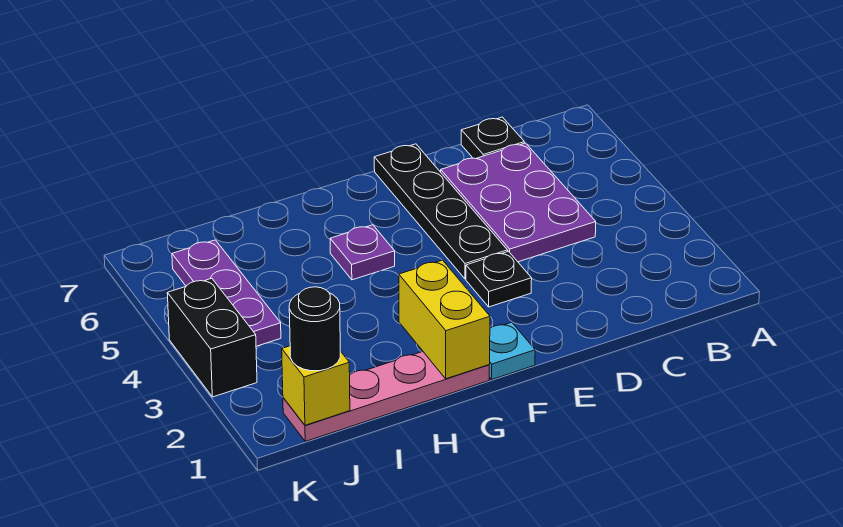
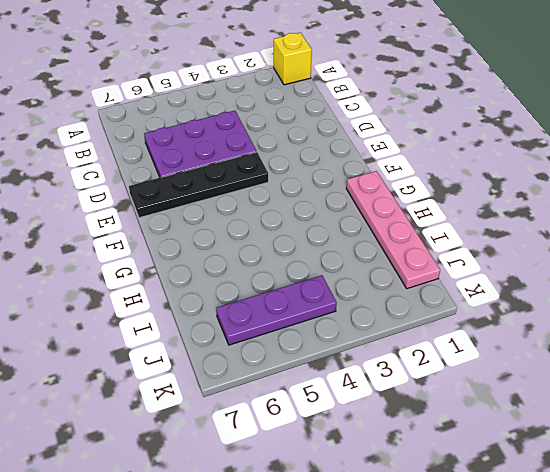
yellow 1x1 brick [274,33,312,85] -> yellow 1x1 brick moved to [282,346,350,425]
none -> black 1x1 plate [461,117,524,159]
none -> black 1x1 plate [466,251,532,307]
none -> cyan 1x1 plate [489,322,535,379]

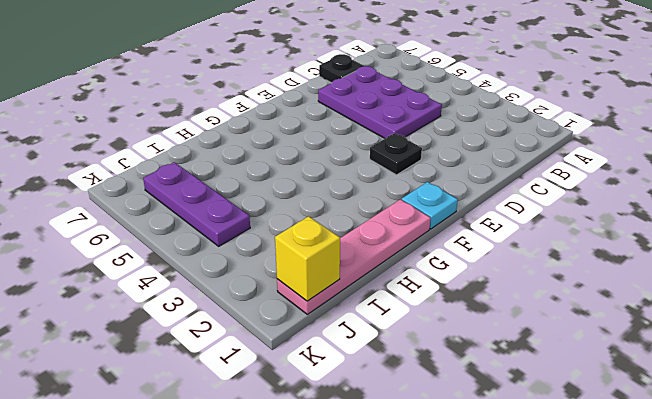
none -> black 1x4 plate [374,144,508,279]
none -> purple 1x1 plate [330,225,395,280]
none -> black 1x2 brick [167,278,257,397]

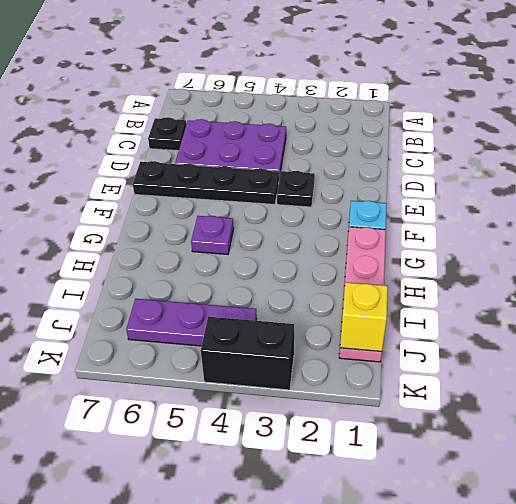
none -> yellow 1x2 brick [399,260,490,379]
none -> black 1x1 round brick [289,287,340,371]

